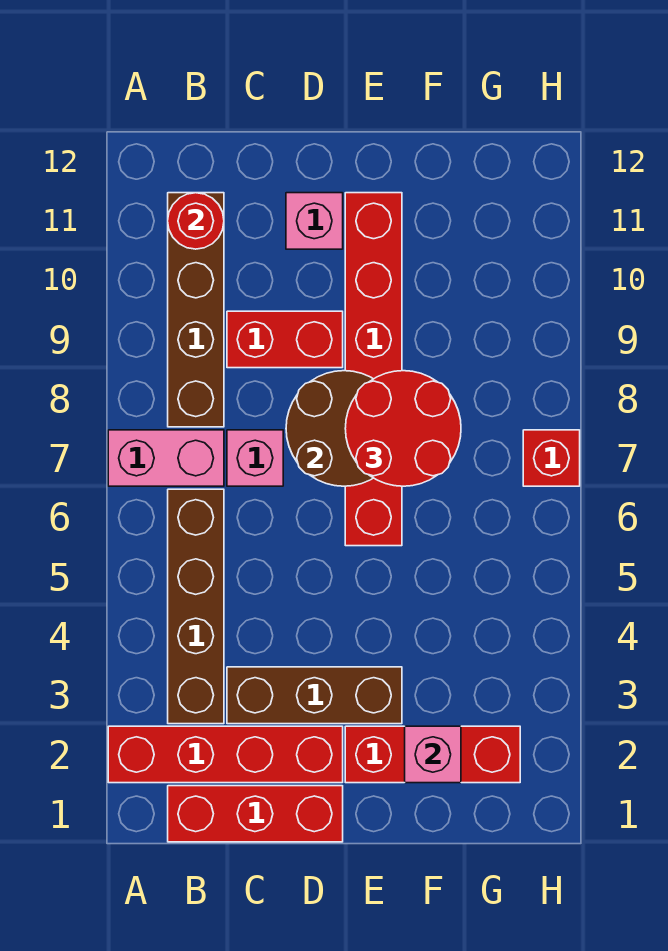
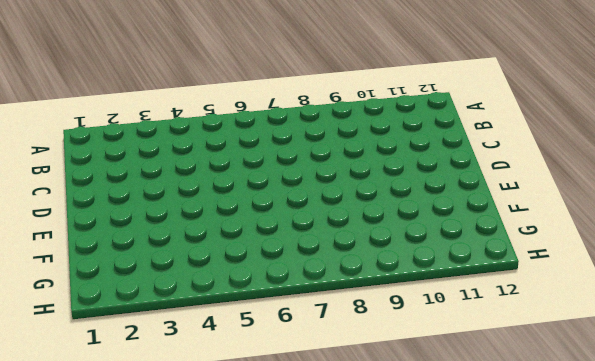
none -> red 1x4 brick [108,726,343,783]
none -> pink 1x2 brick [108,430,224,486]
none -> red 1x3 brick [168,786,343,842]

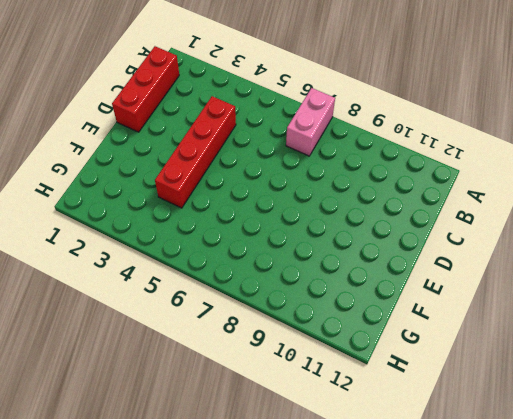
red 1x4 brick [155,96,236,208] -> red 1x4 brick moved to [108,726,343,783]
none -> brown 1x4 brick [168,489,224,724]
none -> brown 1x4 brick [168,193,224,427]
none -> brown 1x3 brick [227,667,402,724]

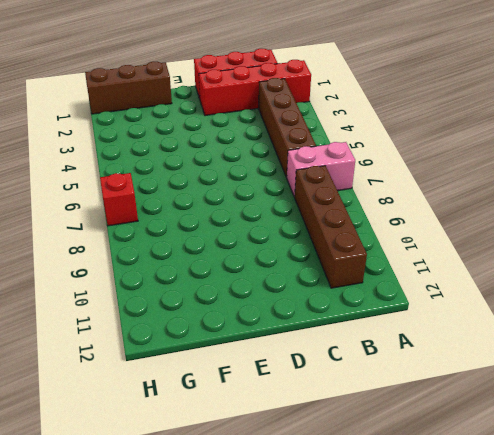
brown 1x3 brick [85,62,172,114] -> brown 1x3 brick moved to [227,667,402,724]
none -> pink 1x1 brick [227,430,283,486]
none -> red 1x2 brick [227,311,343,368]
none -> pink 1x1 brick [286,193,343,249]

